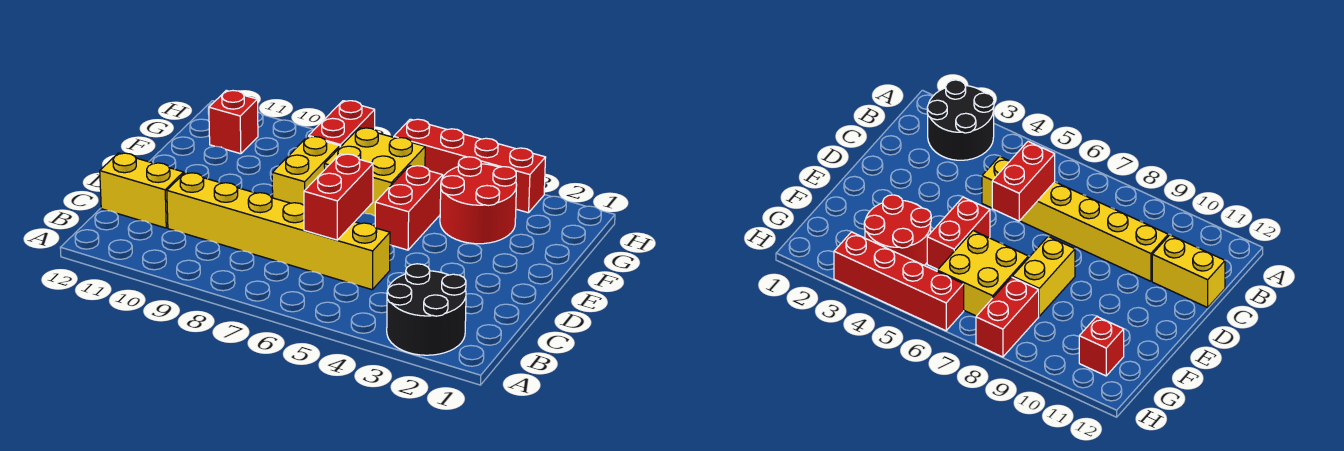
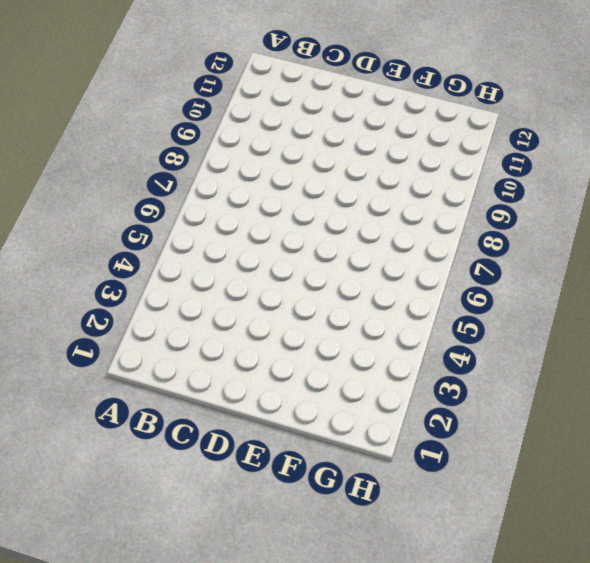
none -> black 2x2 round brick [387,264,466,355]
none -> yellow 1x6 brick [167,172,390,290]

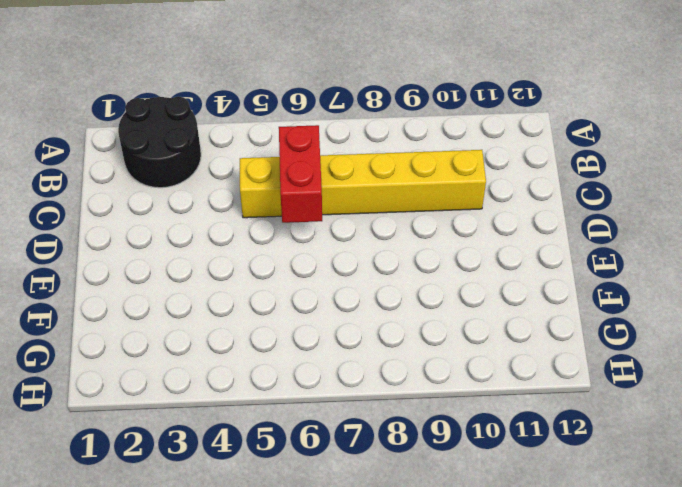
none -> yellow 1x2 brick [100,153,184,228]
none -> red 1x2 brick [375,166,443,250]

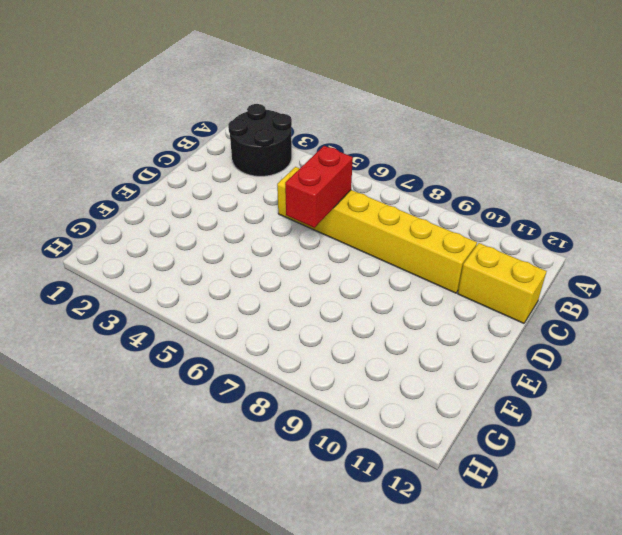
none -> red 1x2 brick [375,166,443,250]
none -> yellow 1x2 brick [272,136,340,205]

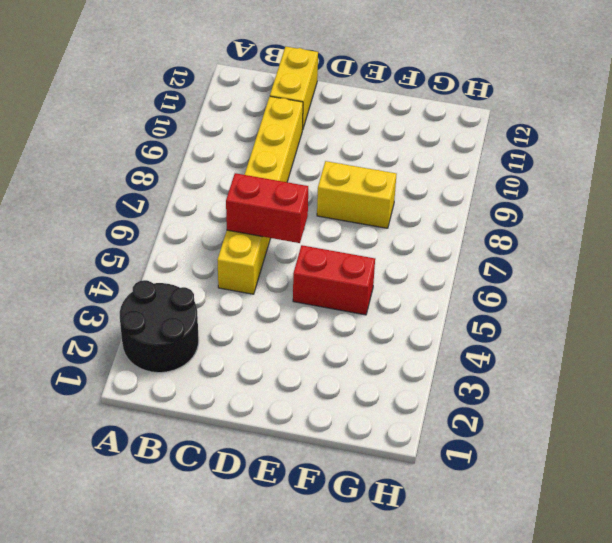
none -> red 2x2 round brick [440,157,517,244]
none -> yellow 2x2 brick [324,128,425,216]

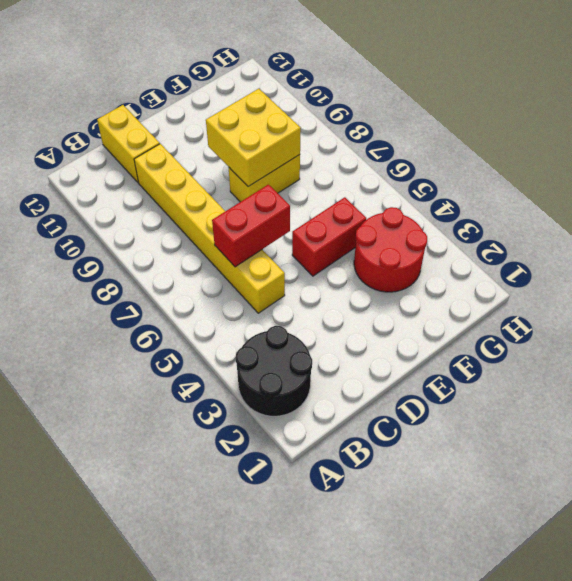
yellow 2x2 brick [206,89,301,186] -> yellow 2x2 brick moved to [324,128,425,216]
none -> red 1x2 brick [309,101,375,147]
none -> red 1x1 brick [209,90,258,154]

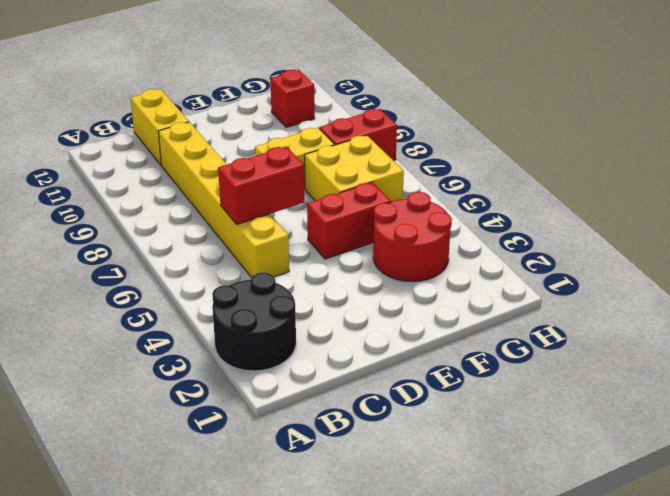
none -> red 1x4 brick [394,119,546,213]

